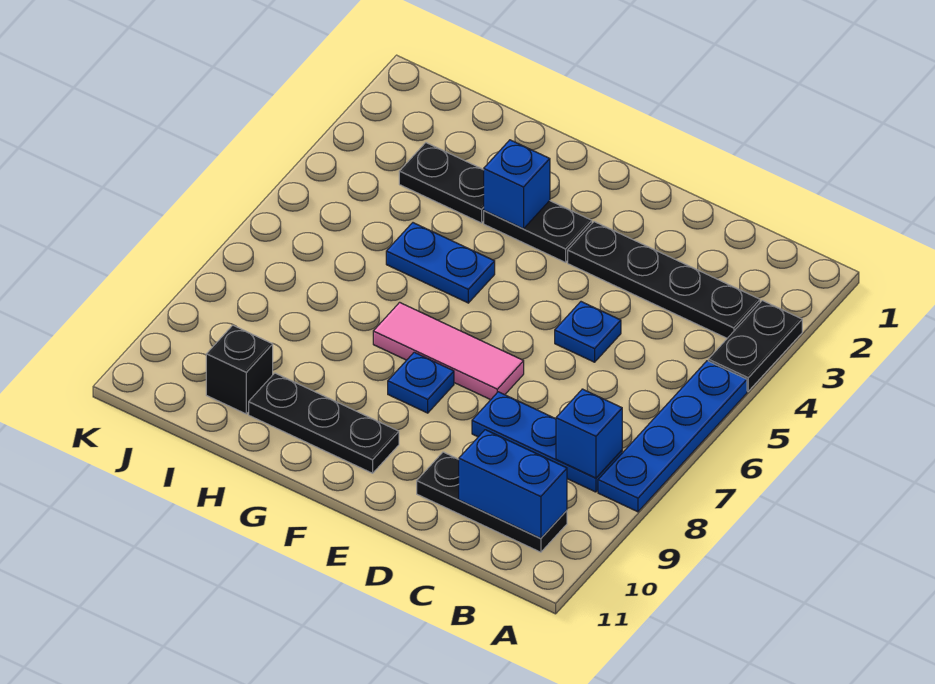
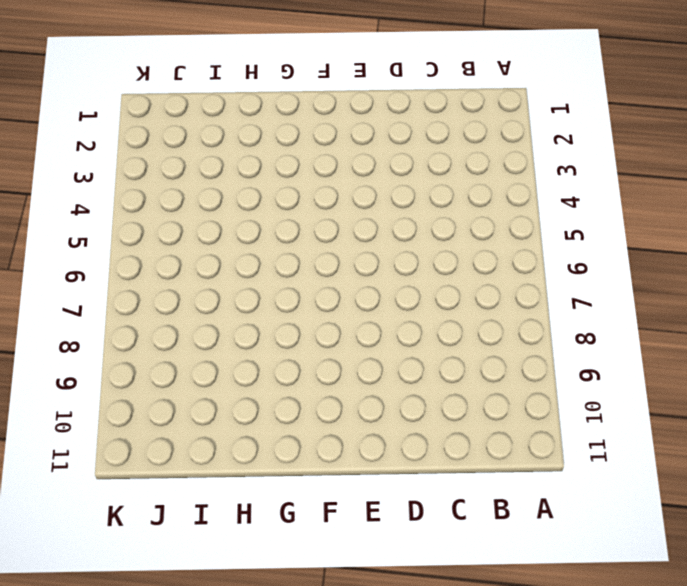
none -> black 1x2 plate [708,300,802,391]
none -> blue 1x4 plate [598,361,747,512]
none -> black 1x4 plate [568,222,760,338]

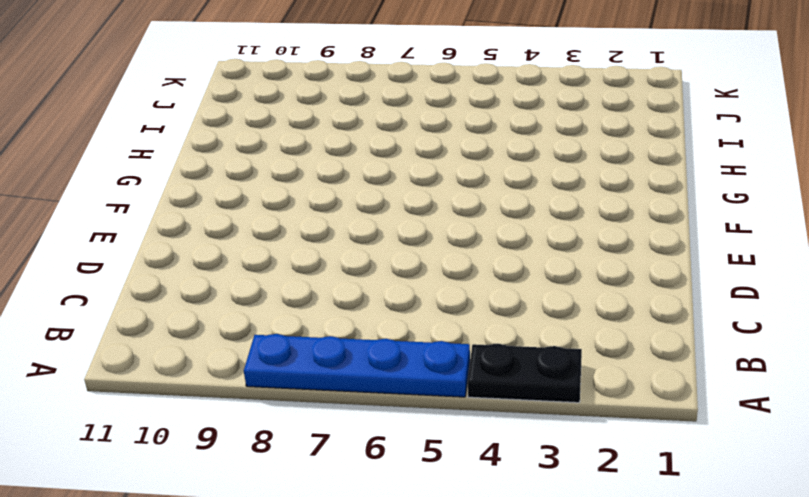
none -> black 1x4 plate [568,222,760,338]
none -> blue 1x3 plate [472,392,622,492]
none -> black 1x3 plate [417,452,567,552]

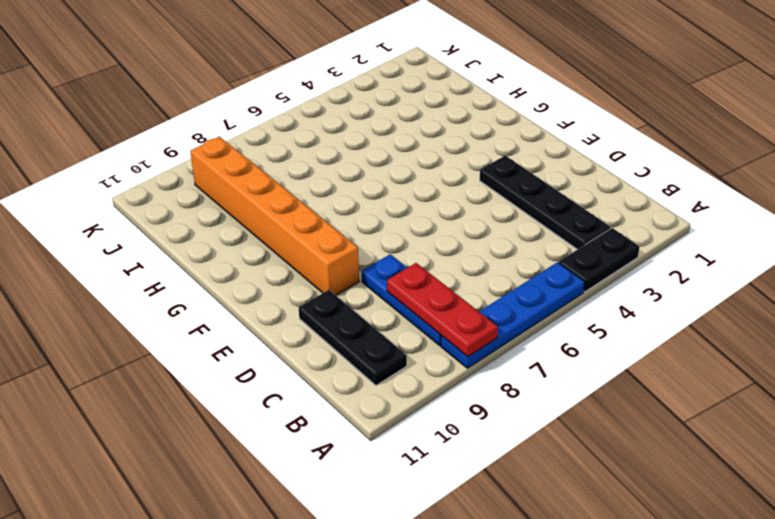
red 1x3 plate [387,263,498,357] -> blue 1x1 brick [556,389,622,478]
orange 1x6 brick [190,137,359,295] -> none
none -> blue 1x1 plate [555,302,621,362]
none -> pink 1x3 tile [373,302,524,400]
none -> black 1x2 plate [484,201,592,262]

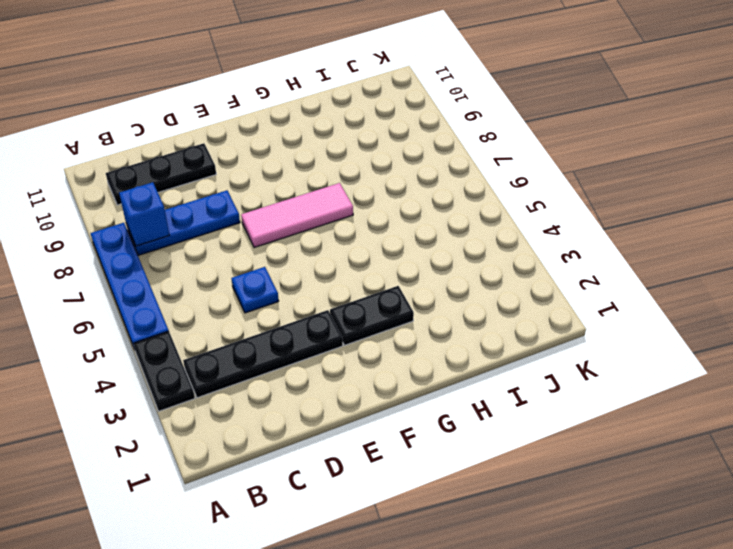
none -> blue 1x1 plate [388,352,454,413]
none -> black 1x3 plate [249,373,399,473]
none -> blue 1x2 plate [386,223,495,303]

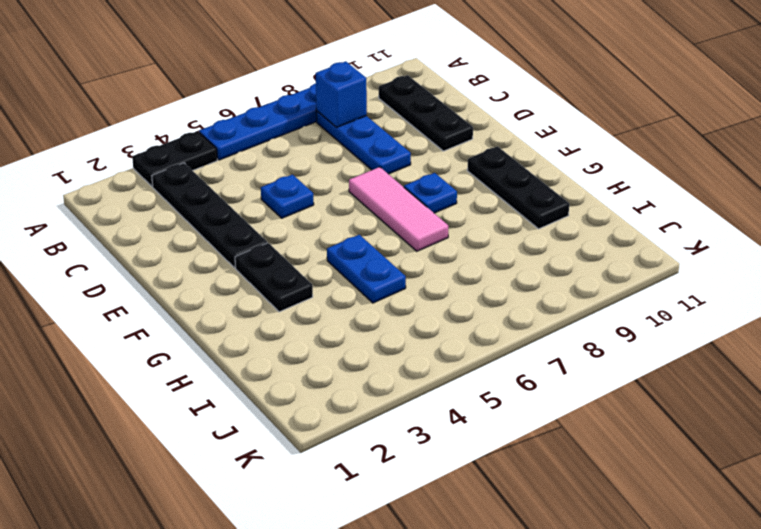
none -> black 1x2 plate [399,143,484,223]
none -> black 1x1 brick [206,325,273,414]
none -> blue 1x2 brick [458,430,567,538]

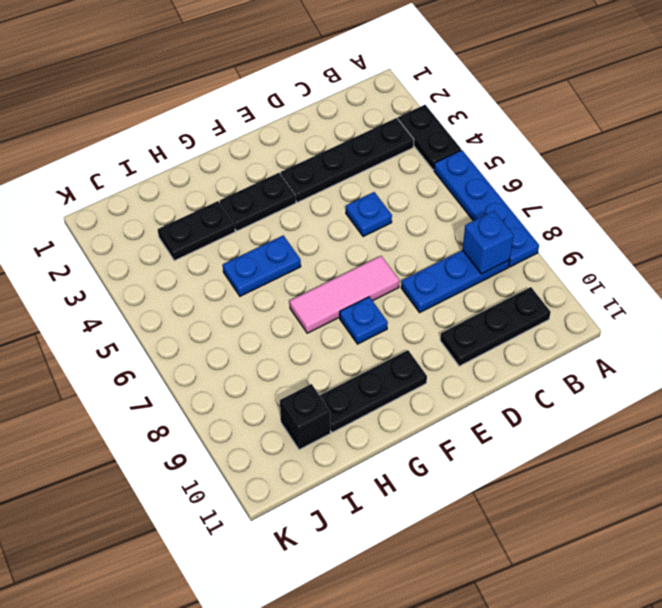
none -> blue 1x2 brick [458,430,567,538]
none -> blue 1x1 brick [484,140,550,229]

